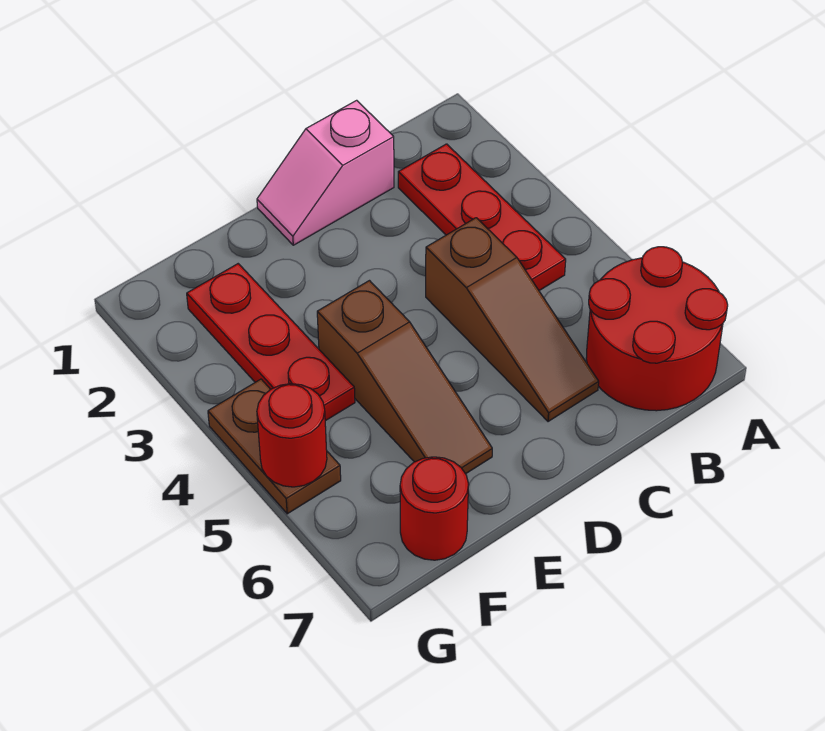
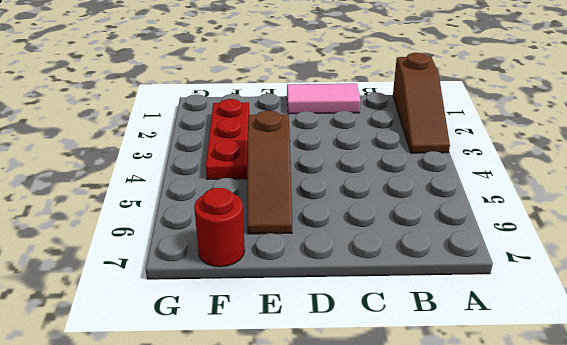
brown 1x3 slope [393,53,450,153] -> brown 1x3 slope moved to [426,218,599,422]
pink 1x2 tile [287,84,361,114] -> pink 1x2 slope [257,100,394,245]
none -> red 2x2 round brick [586,247,728,411]
none -> red 1x3 plate [398,144,566,291]

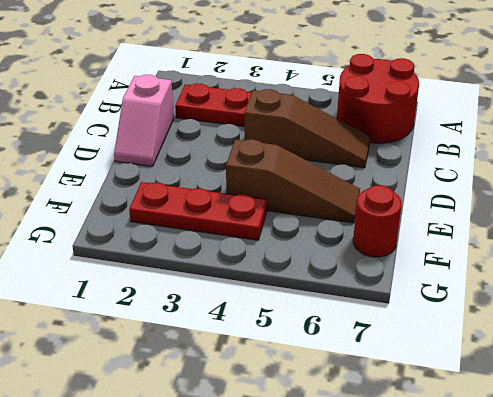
none -> brown 1x2 plate [208,379,341,514]
none -> red 1x1 round brick [257,384,327,487]

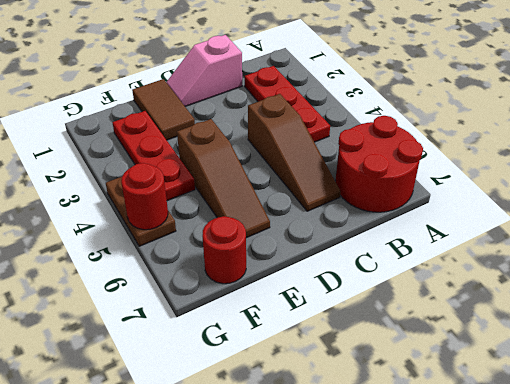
brown 1x2 tile [132,79,195,140] -> none

